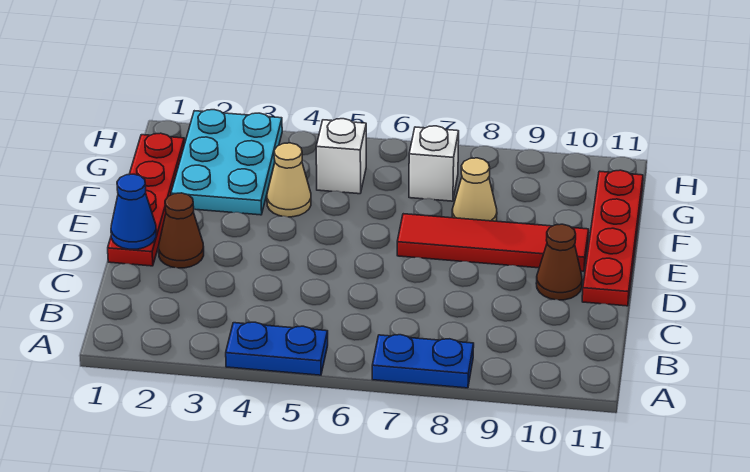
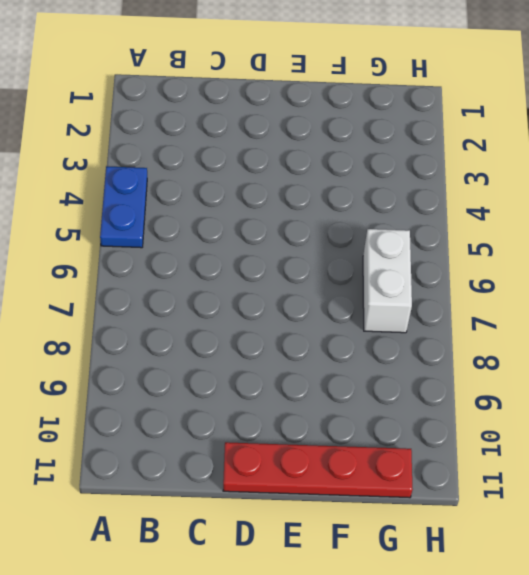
white 1x2 brick [363,229,412,333] -> white 1x1 brick [409,126,459,201]
none -> blue 1x2 plate [372,335,474,388]
none -> red 1x4 plate [108,133,184,266]
none -> brown 1x1 cone [159,193,204,268]

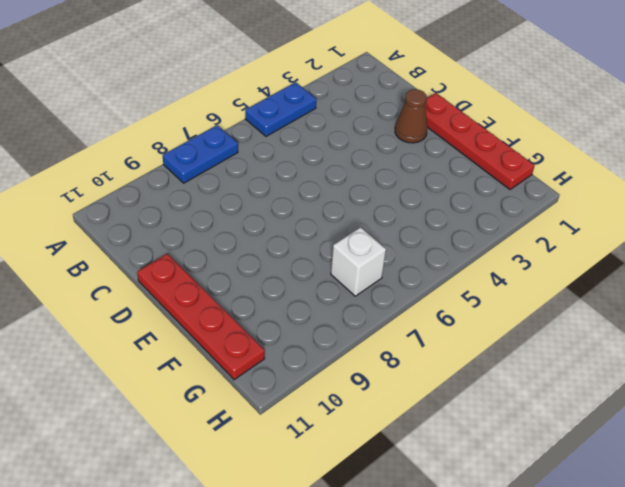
none -> brown 1x1 cone [536,224,582,300]
none -> red 1x4 tile [397,214,589,272]
none -> cyan 2x3 plate [171,110,282,215]

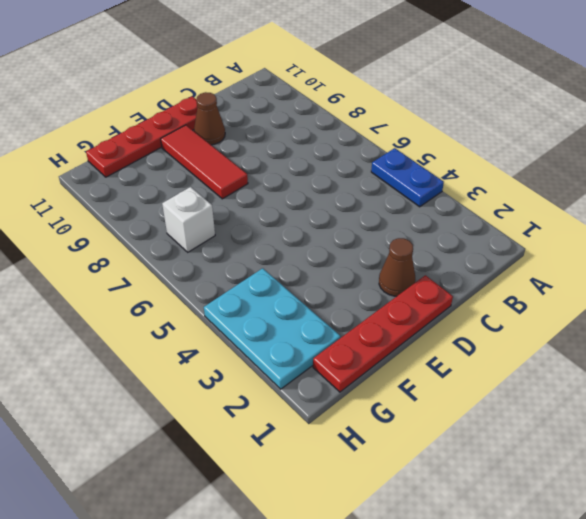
red 1x3 tile [161,125,248,199] -> red 1x4 tile [397,214,589,272]
cyan 2x3 plate [204,268,341,389] -> cyan 2x3 plate turned to [171,110,282,215]
none -> blue 1x2 plate [372,335,474,388]
none -> tan 1x1 cone [267,143,311,217]
none -> tan 1x1 cone [452,158,497,221]

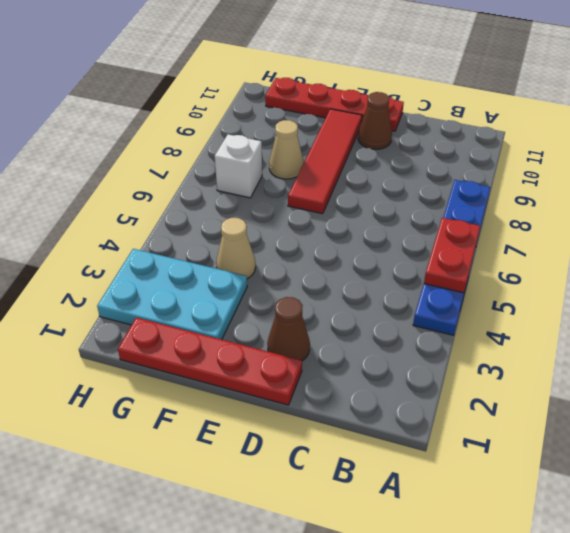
red 1x2 plate [424,218,480,293] -> none
none -> white 1x1 brick [316,119,366,194]
none -> blue 1x1 cone [111,174,156,249]

